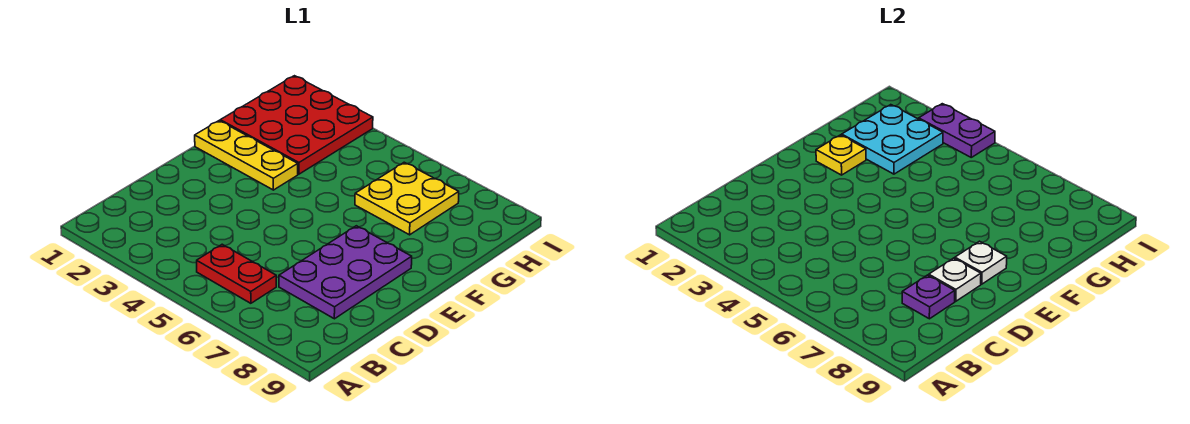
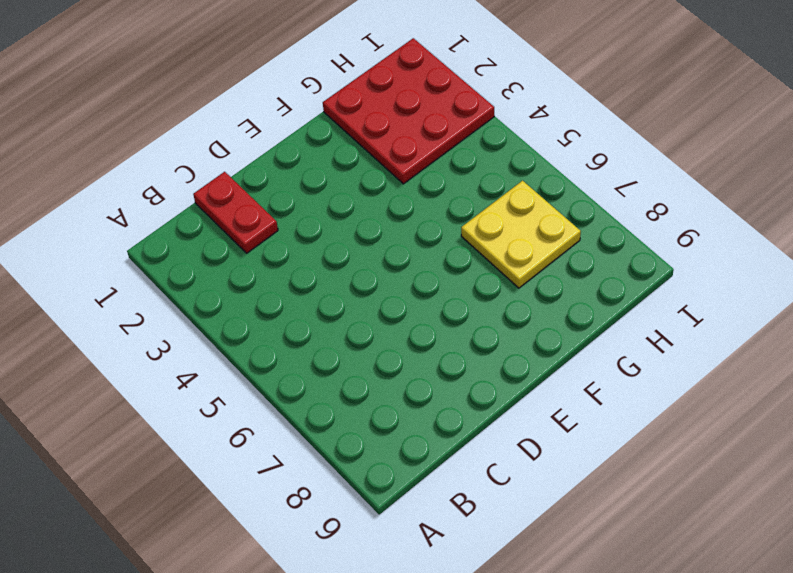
red 1x2 plate [193,172,278,253] -> red 1x2 plate moved to [197,244,276,303]
none -> purple 2x3 plate [279,226,412,319]
none -> yellow 1x3 plate [195,121,298,190]

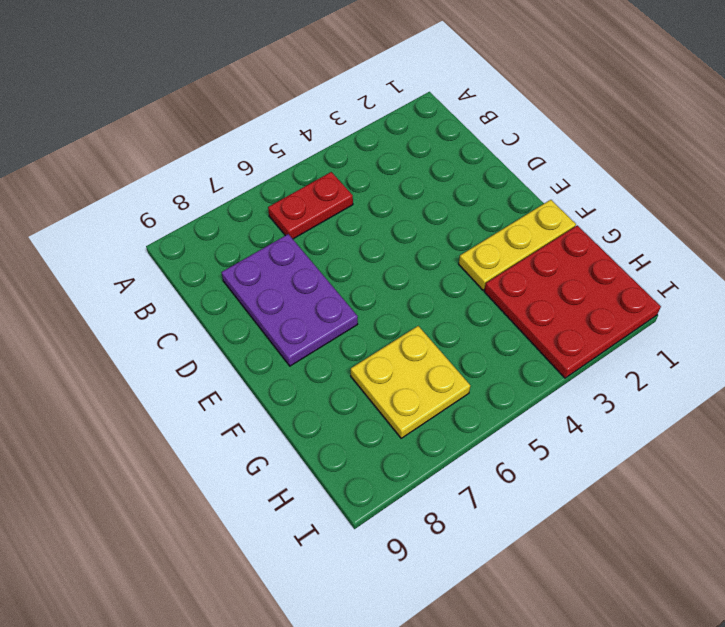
none -> purple 1x1 plate [902,275,955,319]
none -> white 1x1 plate [929,258,981,301]

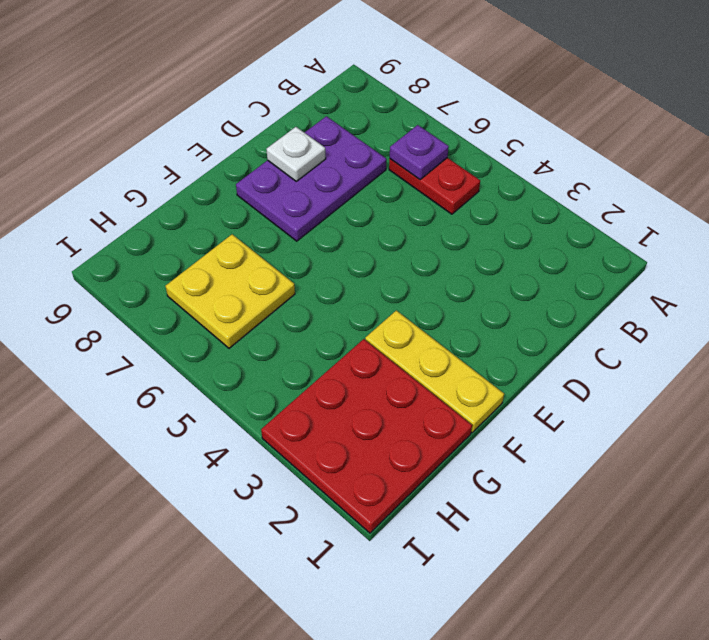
purple 1x1 plate [390,125,449,179] -> purple 1x1 plate moved to [902,275,955,319]
none -> white 1x1 plate [955,241,1007,284]
none -> yellow 1x1 plate [816,135,866,175]

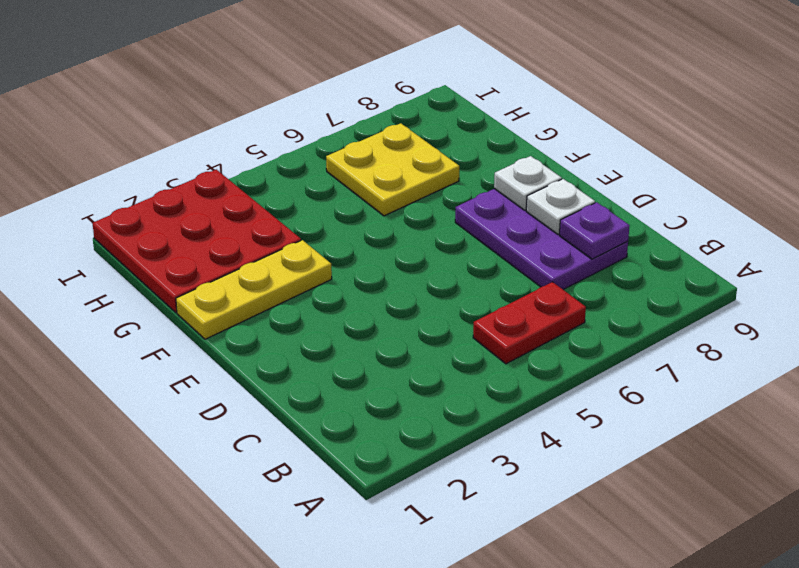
none -> yellow 1x1 plate [816,135,866,175]
none -> cyan 2x2 plate [842,105,943,174]

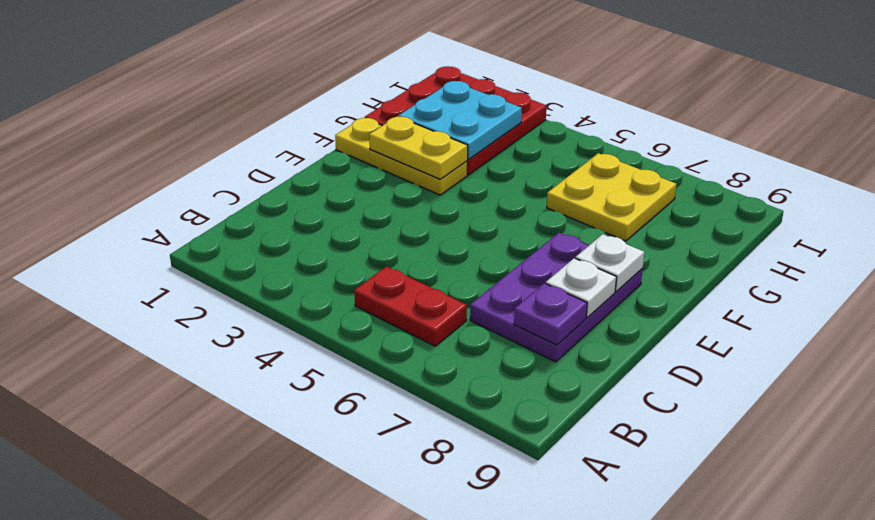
yellow 1x2 plate [369,117,468,179] -> yellow 1x1 plate [816,135,866,175]
none -> purple 1x2 plate [919,104,995,157]

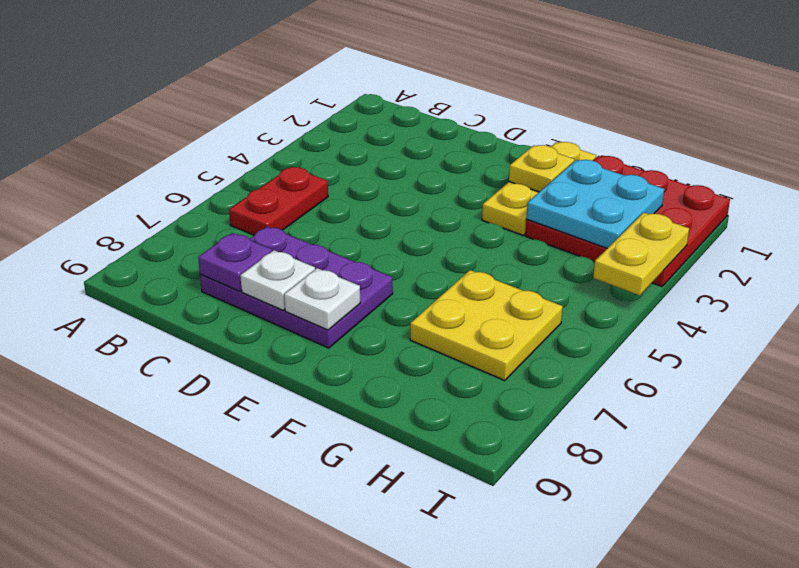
yellow 1x2 plate [593,213,689,295] -> purple 1x2 plate [919,104,995,157]

